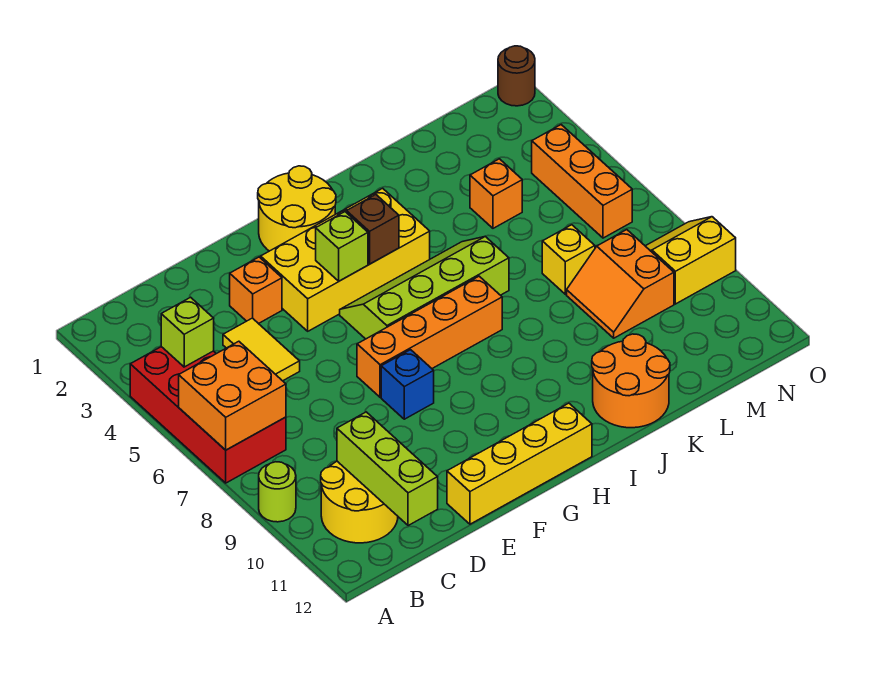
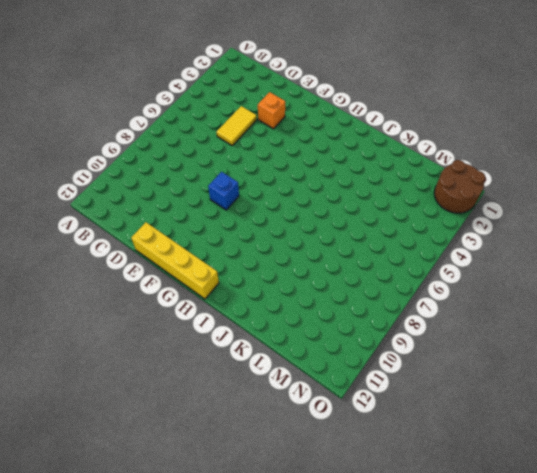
brown 2x2 round brick [434,160,485,213] -> brown 1x1 round brick [498,46,535,106]
none -> red 2x4 brick [130,347,286,483]
none -> lime 1x1 round brick [259,462,296,522]
none -> yellow 2x2 round brick [321,461,398,543]

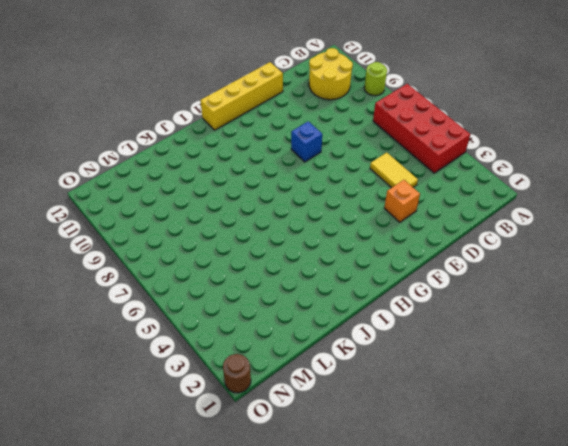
none -> yellow 2x4 brick [261,188,430,331]
none -> orange 1x4 brick [357,276,502,397]
none -> yellow 2x2 round brick [258,166,336,251]

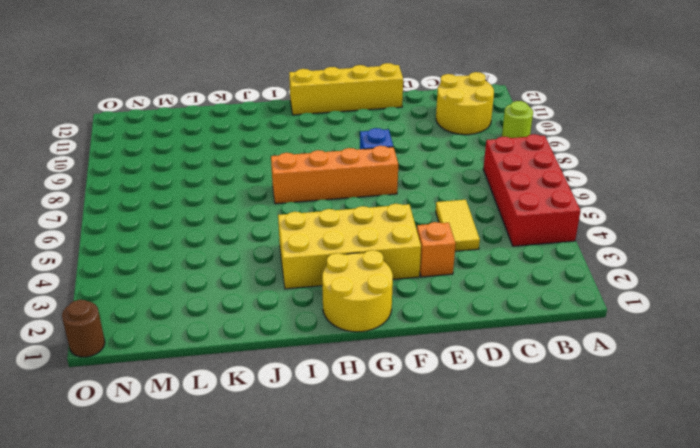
none -> lime 2x4 slope [340,237,509,339]
none -> orange 2x2 round brick [592,334,670,428]
none -> orange 1x1 brick [470,159,522,228]

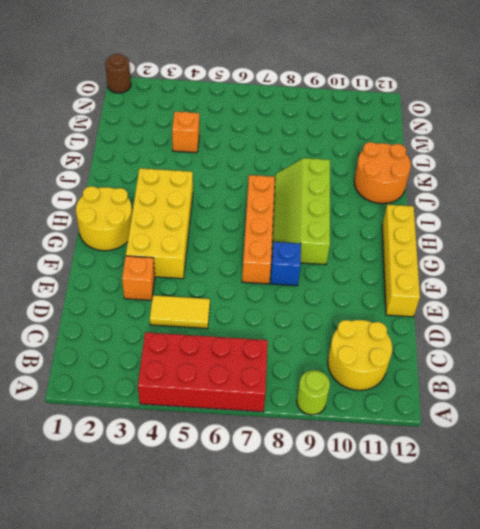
lime 2x4 slope [272,158,330,265] -> lime 2x4 slope moved to [340,237,509,339]
none -> yellow 1x1 brick [542,225,595,294]
none -> orange 2x2 slope [567,230,674,338]
none -> orange 1x3 brick [532,125,632,238]

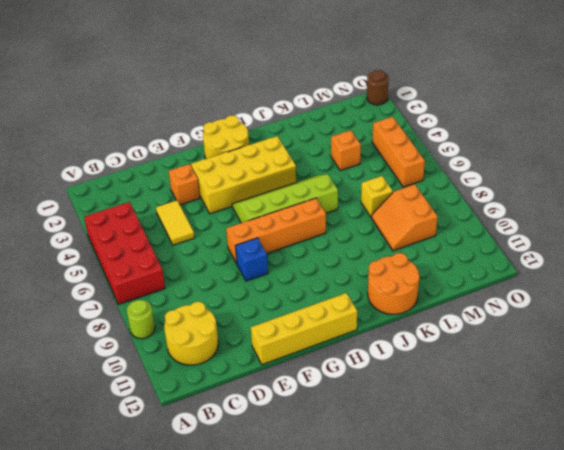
none -> yellow 2x2 slope [646,217,736,304]
none -> orange 2x2 brick [179,341,286,450]
none -> lime 1x1 brick [161,297,214,367]

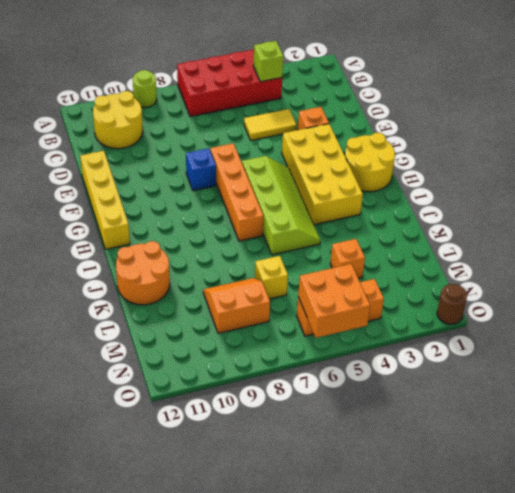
orange 2x2 brick [298,264,370,338] -> orange 2x2 brick moved to [179,341,286,450]
none -> yellow 2x2 slope [646,217,736,304]
none -> lime 1x3 brick [337,412,438,526]
none -> lime 1x1 brick [316,212,368,281]

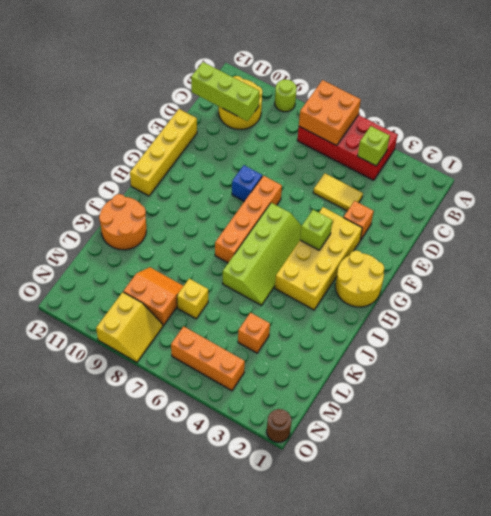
none -> brown 1x1 brick [347,195,399,264]

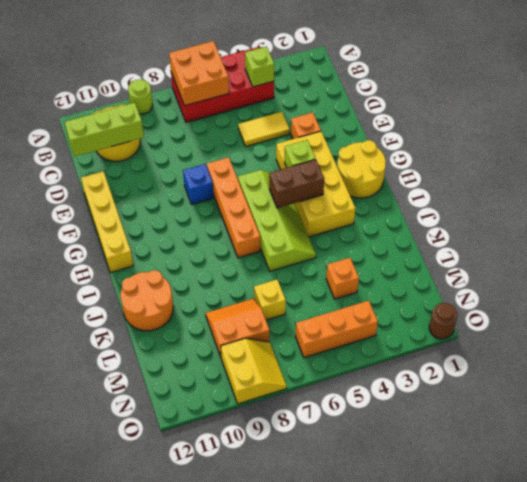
brown 1x2 brick [269,160,324,208] -> brown 1x1 brick [347,195,399,264]

